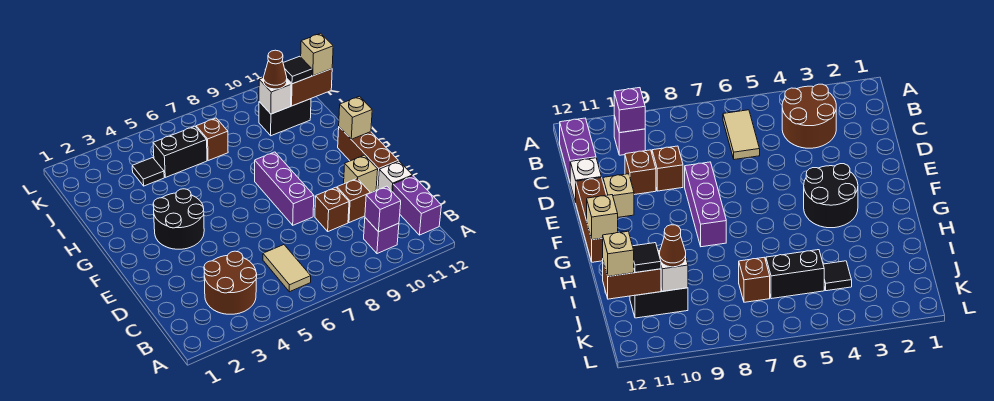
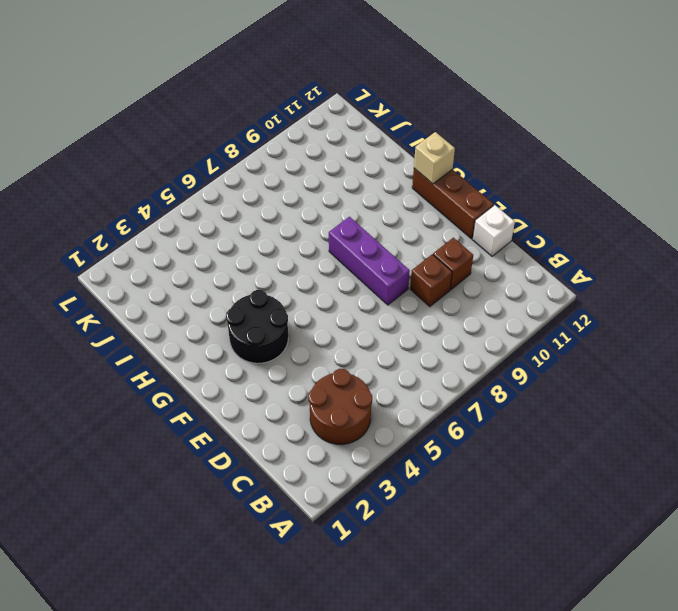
none -> tan 1x2 tile [263,245,311,292]
none -> purple 1x1 brick [364,218,399,254]
none -> purple 1x2 brick [393,176,441,235]

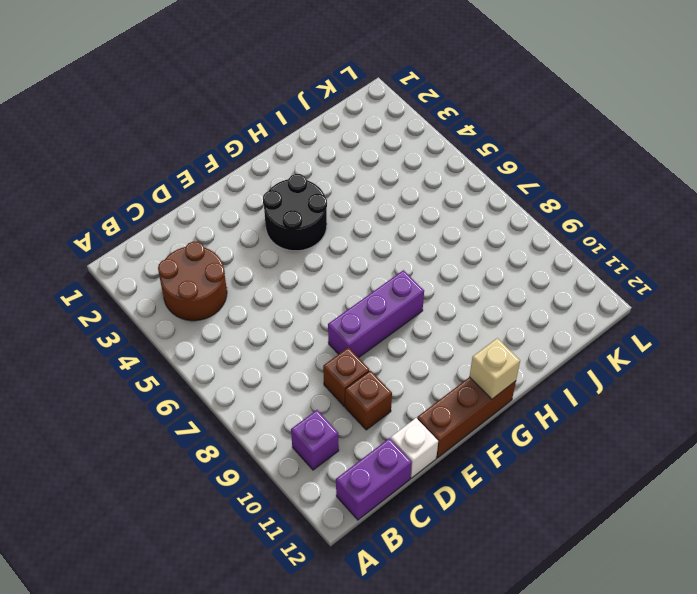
none -> tan 1x2 tile [263,245,311,292]
none -> tan 1x1 brick [344,155,378,193]
none -> black 1x1 tile [132,158,164,186]

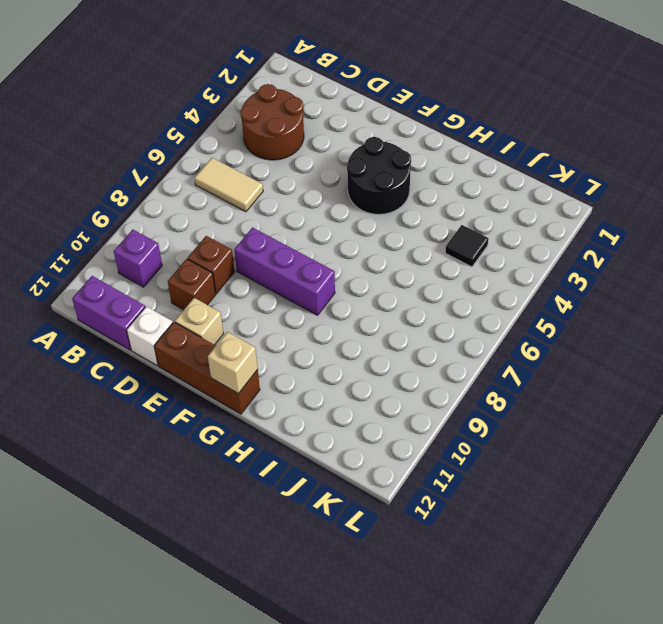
none -> black 1x2 brick [153,126,207,177]
none -> brown 1x1 brick [196,118,228,161]
none -> black 1x2 brick [259,99,311,136]

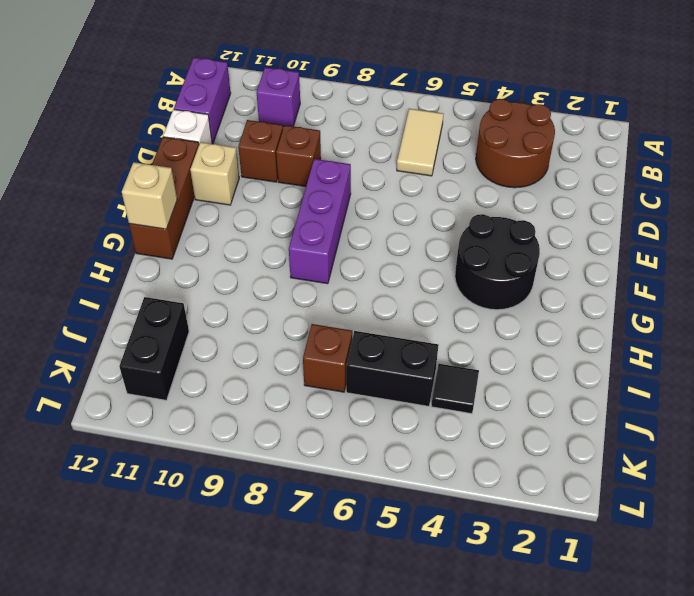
black 1x2 brick [119,297,189,400] -> black 1x2 brick turned to [259,99,311,136]
none -> purple 1x1 brick [365,186,401,232]
none -> white 1x1 brick [259,78,291,114]
none -> brown 1x2 brick [287,69,332,106]

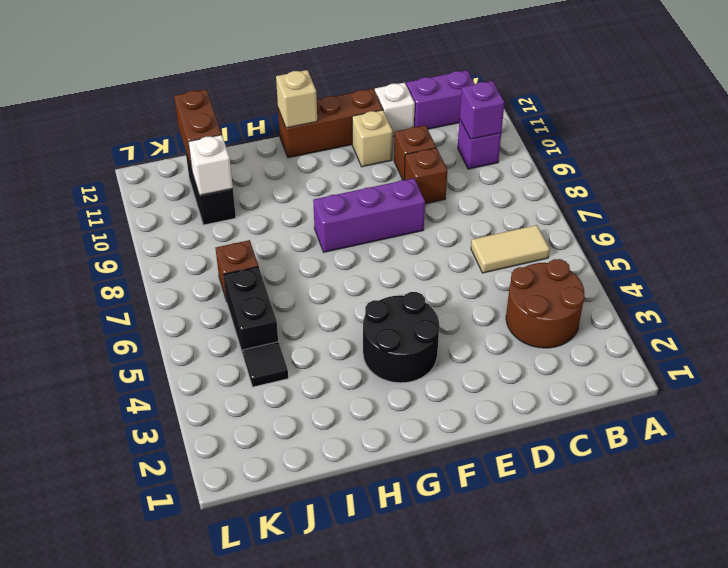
none -> brown 1x1 cone [264,50,287,89]
none -> black 1x1 tile [283,56,312,84]
none -> tan 1x1 brick [301,33,333,76]

